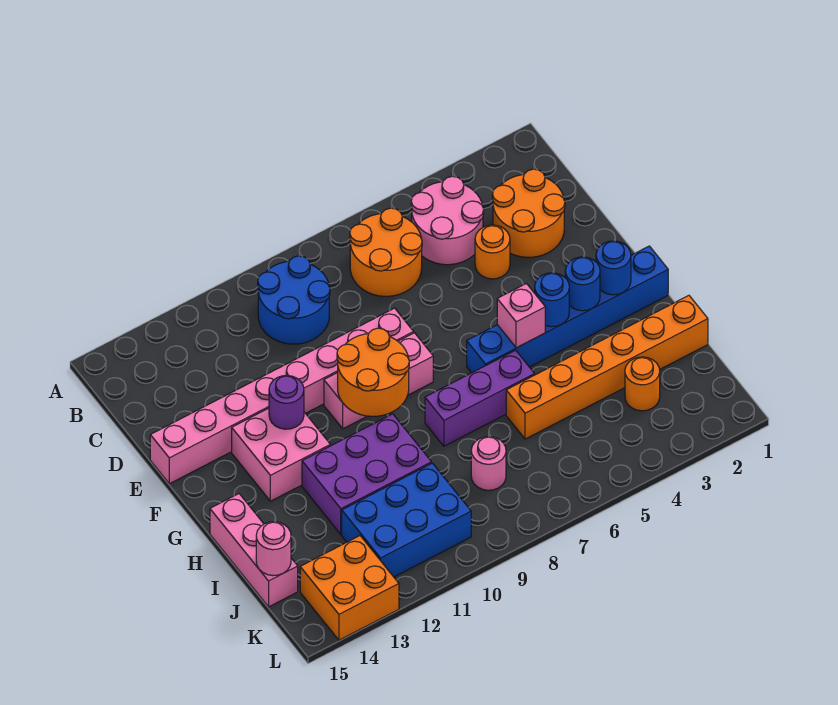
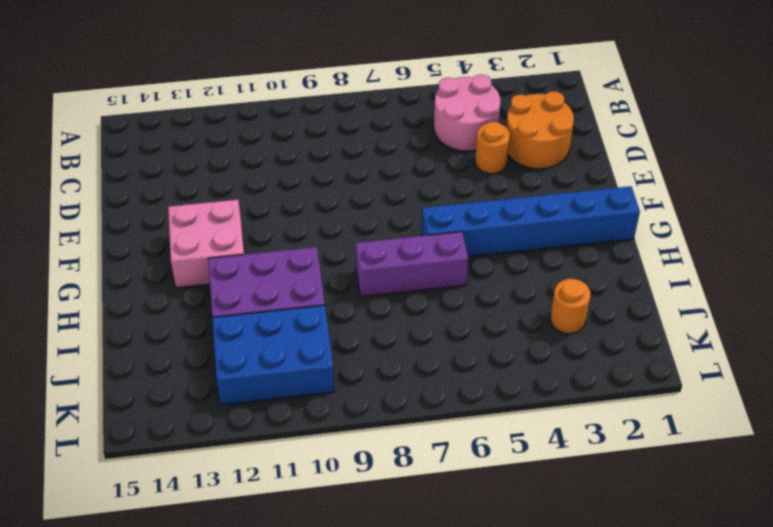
none -> orange 2x2 round brick [350,208,422,296]
none -> blue 2x2 round brick [258,256,330,344]
none -> pink 1x8 brick [150,308,414,484]

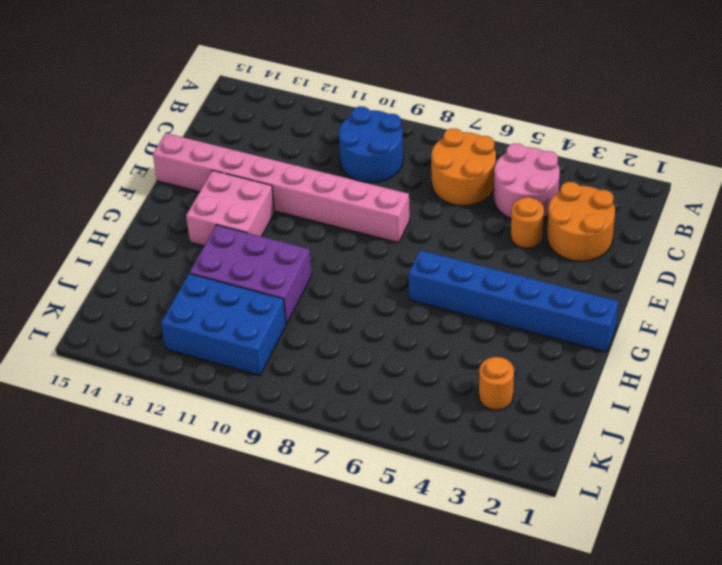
none -> pink 1x3 brick [324,333,433,429]
none -> purple 1x3 brick [425,350,535,446]
none -> pink 1x3 brick [210,494,298,607]

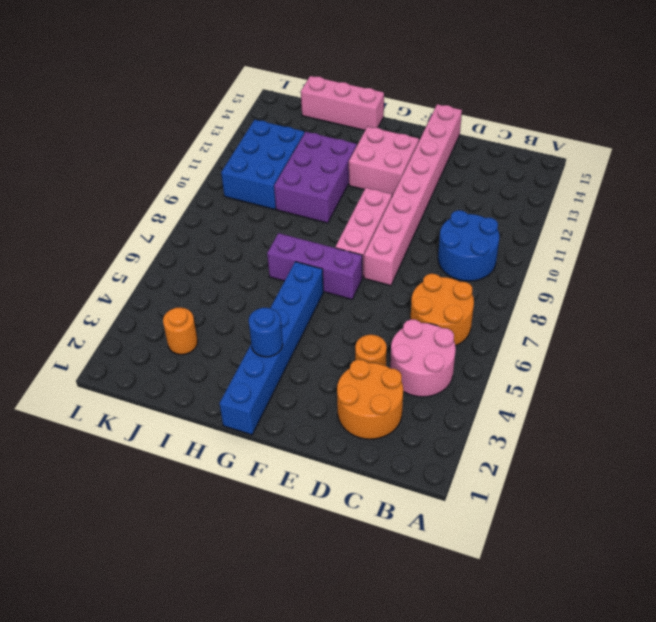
purple 1x3 brick [267,233,362,299] -> purple 1x3 brick turned to [425,350,535,446]
none -> orange 1x6 brick [506,295,708,439]
none -> pink 1x1 round brick [471,437,506,490]
none -> orange 2x2 brick [300,536,399,640]

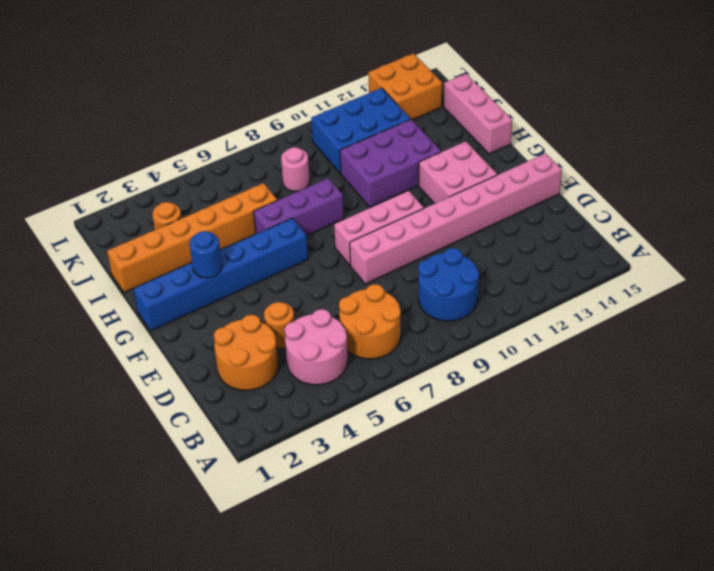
none -> orange 2x2 round brick [337,328,409,416]
none -> purple 1x1 round brick [269,375,304,429]
none -> blue 1x1 round brick [596,241,631,295]

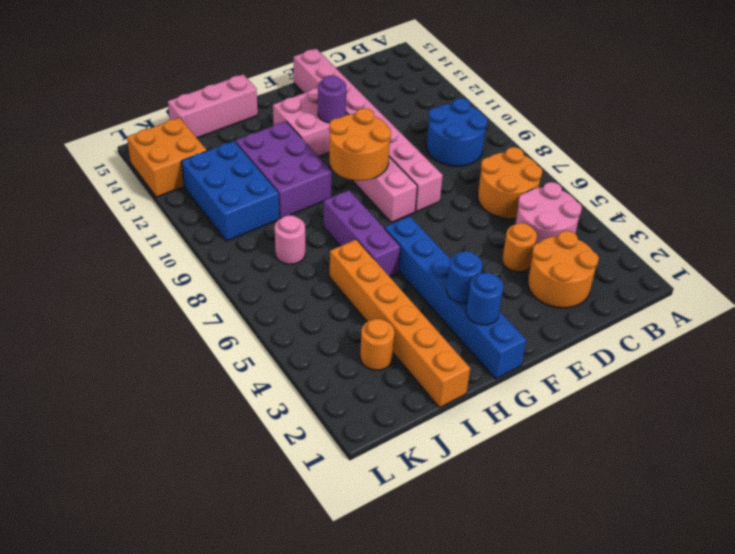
none -> blue 1x1 round brick [535,273,569,327]
none -> pink 1x1 brick [497,284,545,348]
none -> pink 1x1 round brick [256,522,291,576]

